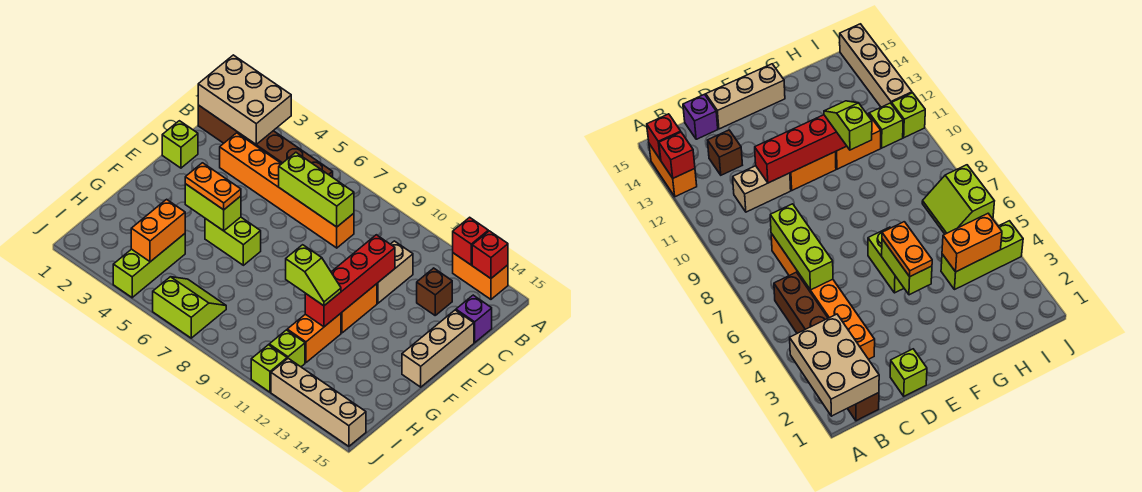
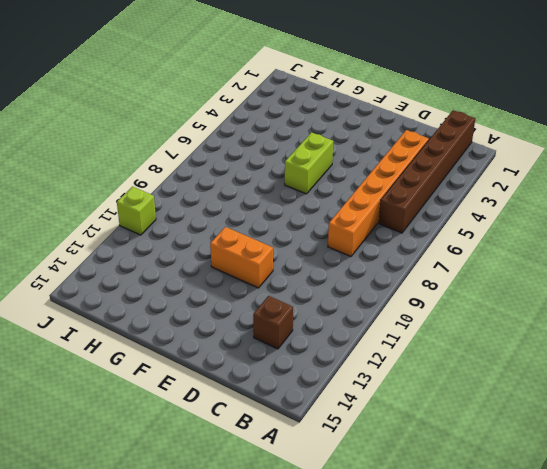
none -> orange 1x2 brick [453,253,508,299]
none -> tan 1x2 brick [377,241,413,303]
none -> purple 1x1 brick [456,295,492,343]

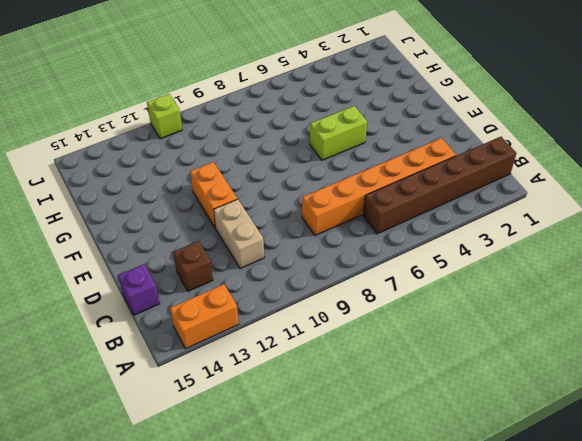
none -> lime 1x1 brick [162,121,198,168]
none -> tan 1x3 brick [402,310,474,387]
none -> orange 1x2 brick [287,313,341,363]

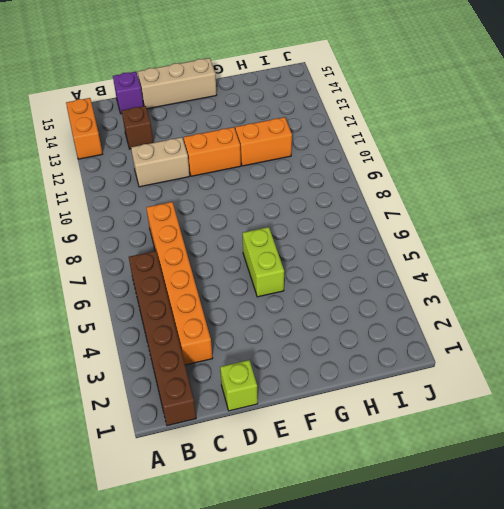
none -> lime 1x3 brick [113,234,185,298]
none -> lime 2x2 slope [153,277,226,338]
none -> lime 1x1 brick [269,330,305,367]

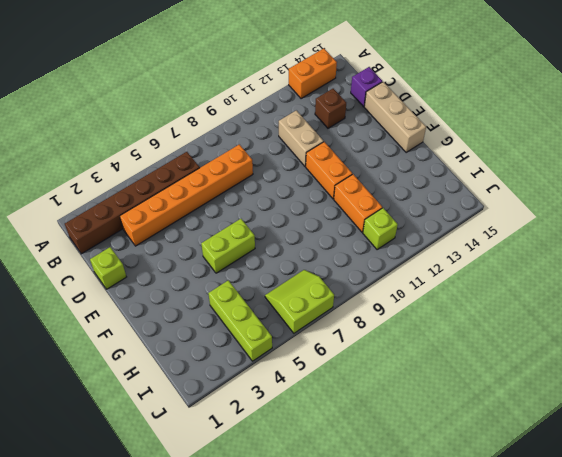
none -> lime 1x1 brick [251,345,287,392]
none -> tan 1x4 brick [271,358,366,446]
none -> tan 2x3 brick [198,55,291,145]

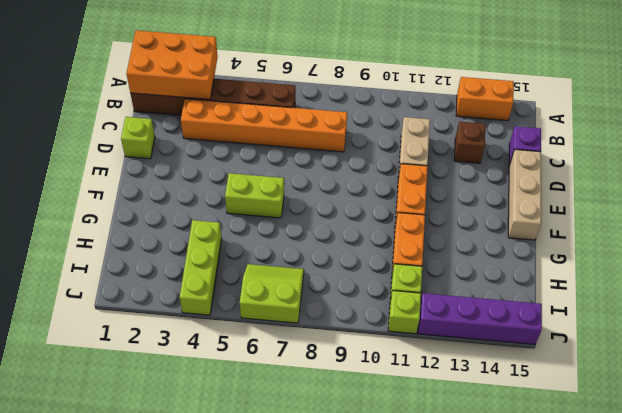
orange 2x3 brick [126,30,218,100] -> tan 2x3 brick [198,55,291,145]
purple 1x4 brick [418,293,542,344] -> tan 1x4 brick [271,358,366,446]
none -> red 1x1 brick [453,217,488,265]
none -> red 1x1 brick [472,231,508,278]
none -> lime 1x3 brick [279,152,354,227]

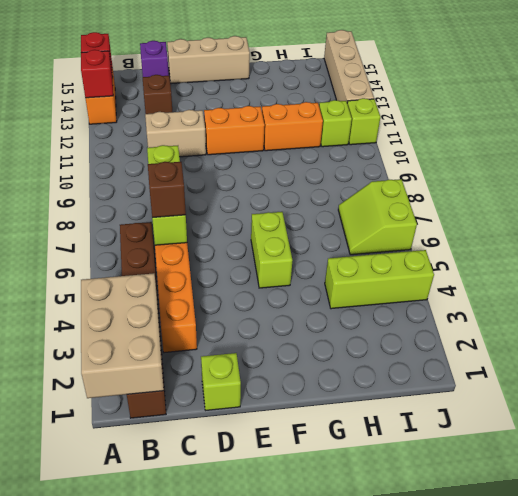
brown 1x1 brick [148,162,186,218] -> none
none -> red 1x4 brick [305,235,395,327]
none -> lime 1x2 brick [185,184,241,231]
none -> orange 1x2 brick [131,199,185,262]

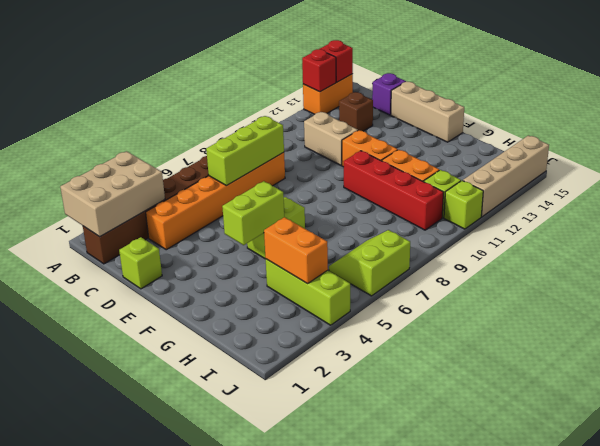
red 1x4 brick [343,151,443,230] -> red 1x4 brick moved to [305,235,395,327]
none -> orange 1x2 plate [185,163,241,210]
none -> lime 1x2 slope [286,245,341,306]

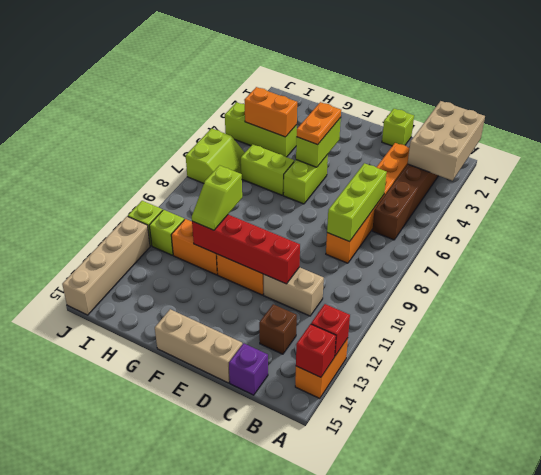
lime 1x2 brick [241,144,294,195] -> none

